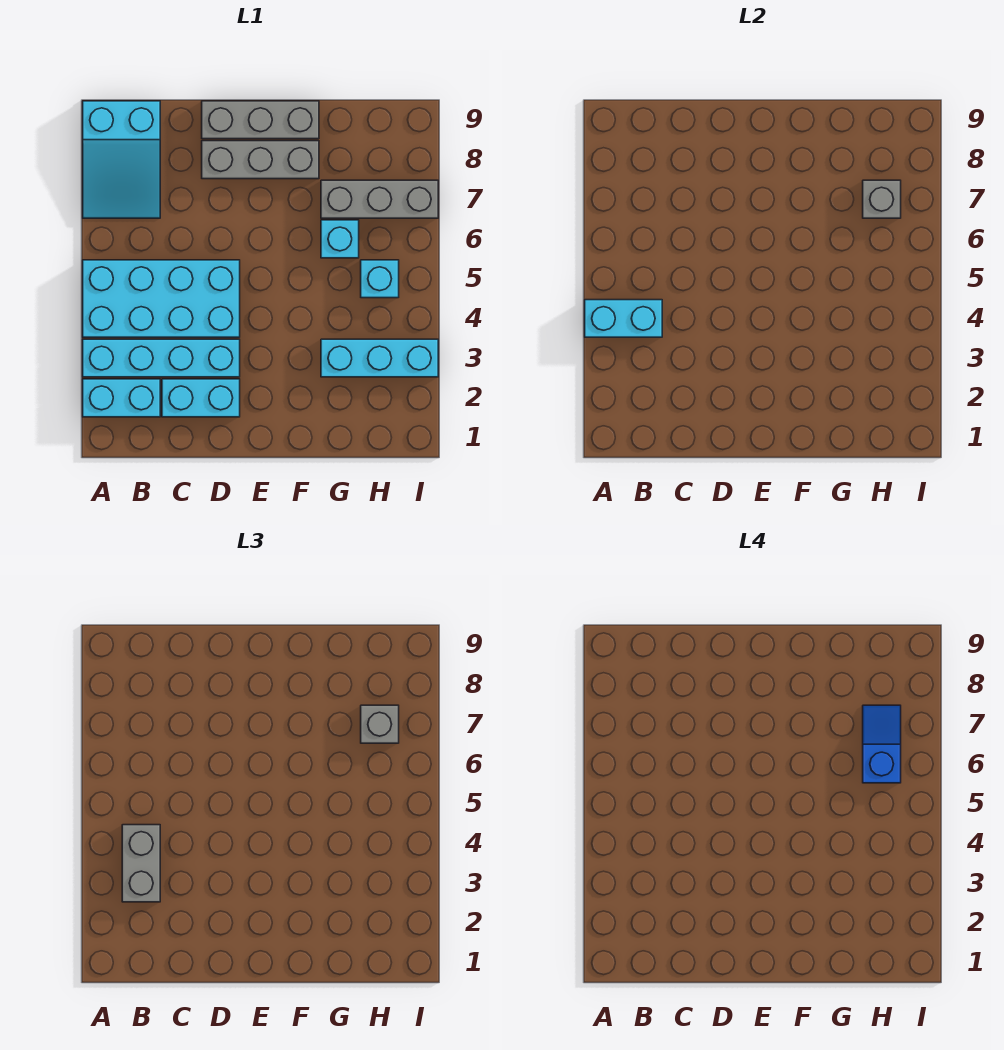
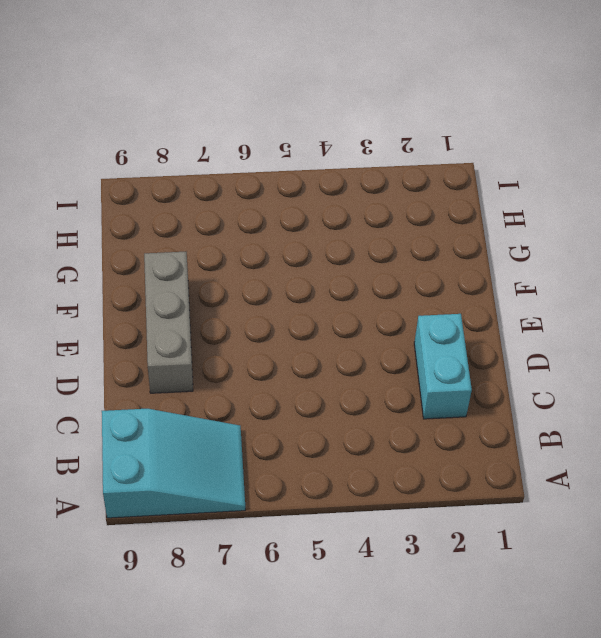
none -> cyan 1x2 brick [83,379,160,417]
none -> cyan 1x4 brick [83,339,240,377]
none -> cyan 2x4 brick [83,260,240,337]

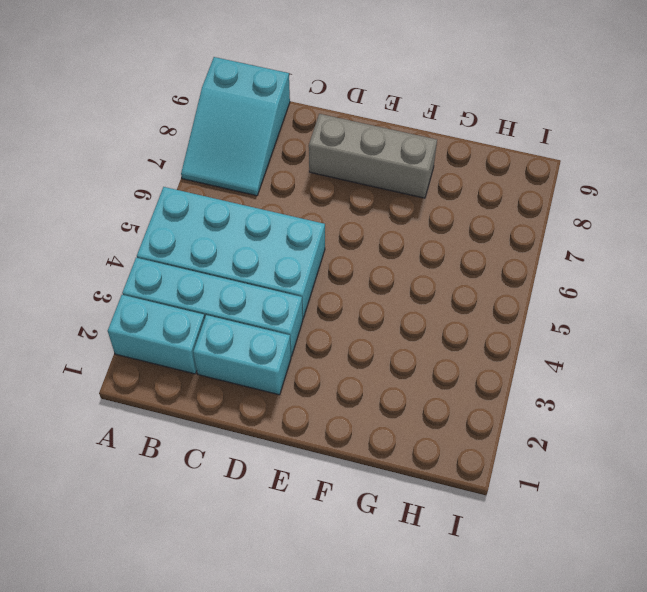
none -> grey 1x3 brick [202,101,319,139]
none -> cyan 1x3 brick [321,339,438,377]
none -> cyan 1x1 brick [321,220,359,258]

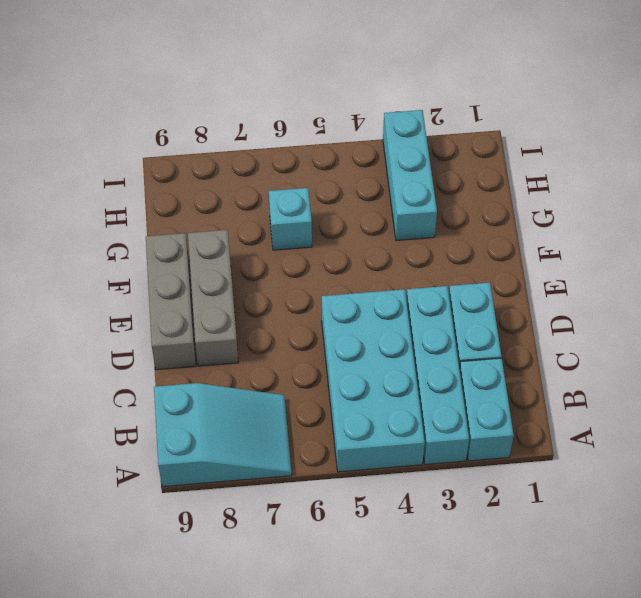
none -> grey 1x3 brick [321,180,438,218]
none -> cyan 1x1 brick [361,260,399,298]
none -> cyan 1x2 brick [585,300,662,337]

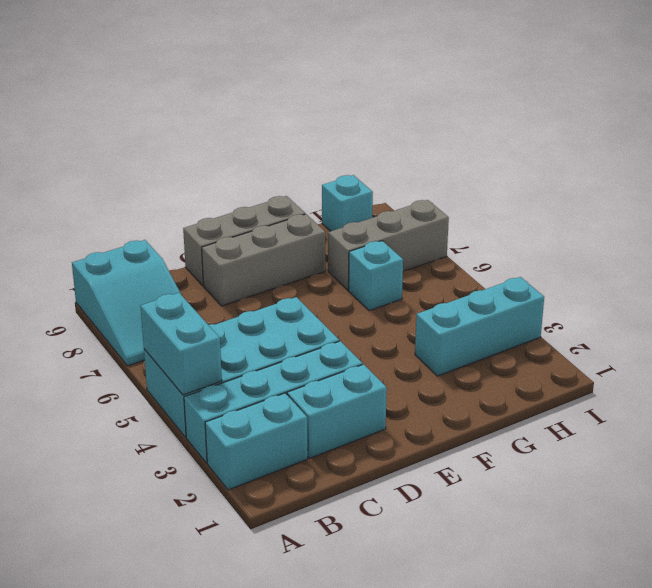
cyan 1x2 brick [141,293,222,395] -> cyan 1x2 brick turned to [585,300,662,337]
cyan 1x1 brick [322,175,373,231] -> cyan 1x1 brick moved to [361,260,399,298]
none -> grey 1x1 brick [863,180,901,218]
none -> grey 1x2 brick [122,825,160,902]
none -> grey 1x1 brick [361,705,399,743]

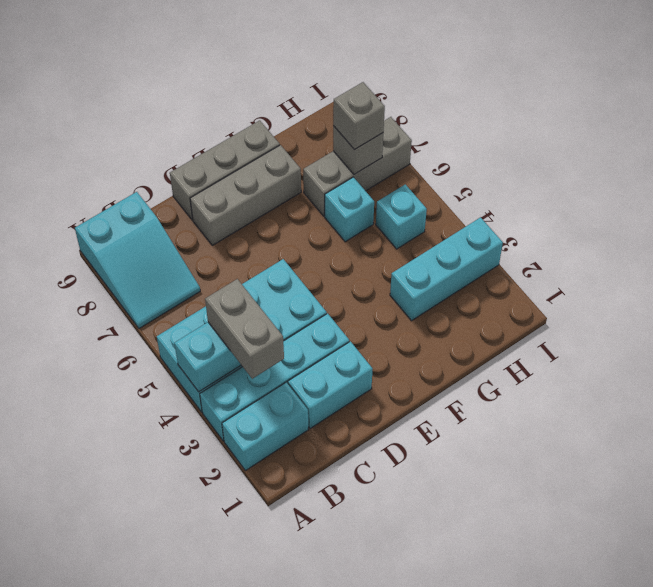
none -> blue 1x2 slope [863,705,901,783]

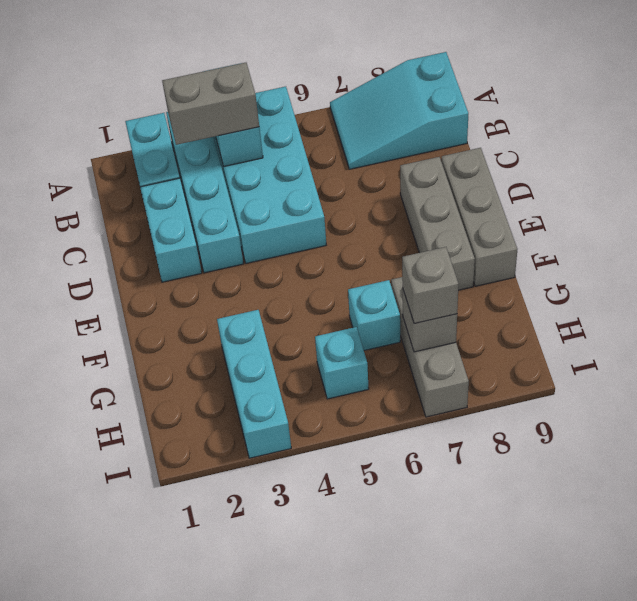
none -> blue 1x2 slope [863,705,901,783]

